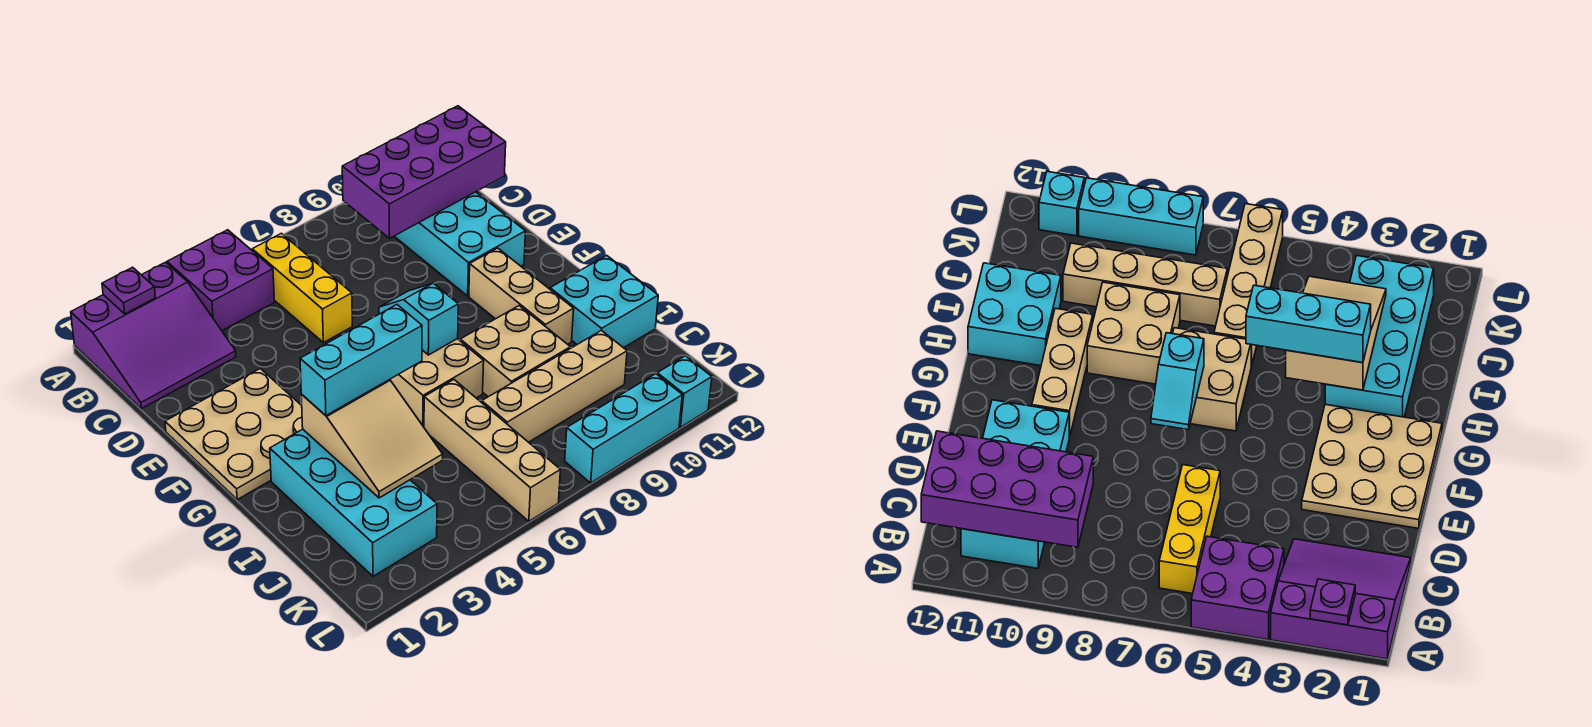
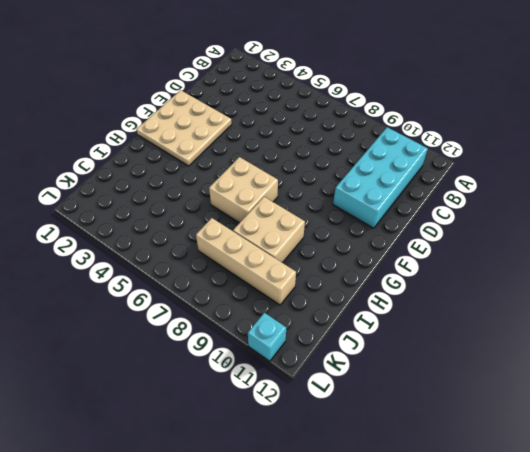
none -> purple 3x3 slope [71,262,236,409]
none -> purple 2x2 brick [167,230,274,331]
none -> yellow 1x3 brick [252,233,352,343]

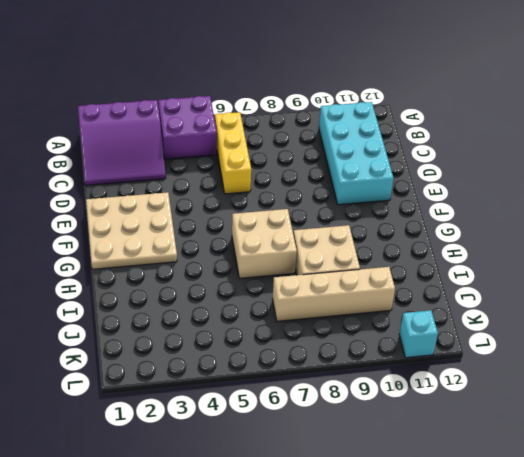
none -> tan 1x3 brick [469,248,574,344]
none -> cyan 2x4 brick [270,429,437,576]
none -> cyan 2x2 brick [550,255,658,348]

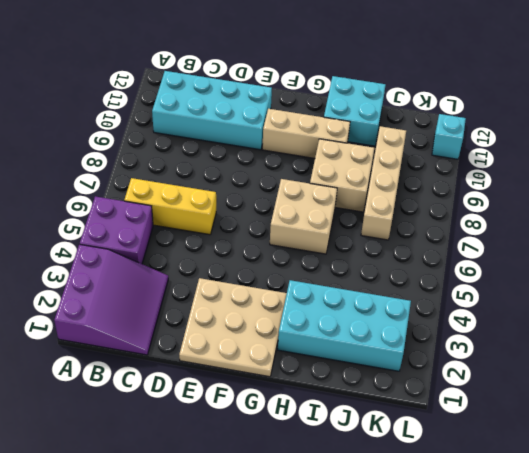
none -> tan 1x4 brick [424,380,560,521]
none -> cyan 1x3 brick [565,374,682,483]
none -> purple 1x1 plate [102,267,155,314]

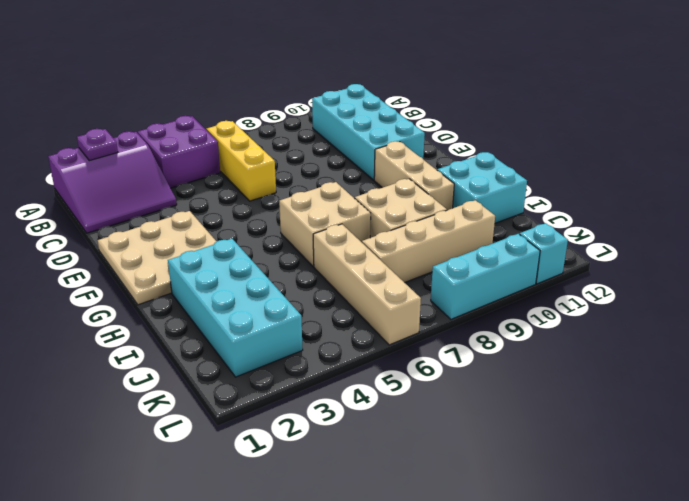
none -> purple 2x4 brick [342,106,506,238]
none -> cyan 1x2 slope [379,283,458,355]
none -> tan 2x3 slope [301,379,443,498]

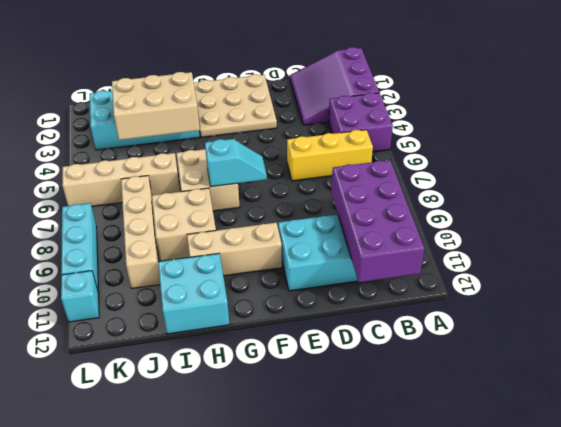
tan 2x3 brick [112,72,200,140] -> tan 2x3 slope [301,379,443,498]
none -> purple 1x1 plate [102,267,155,314]
none -> cyan 1x3 brick [300,305,422,415]

